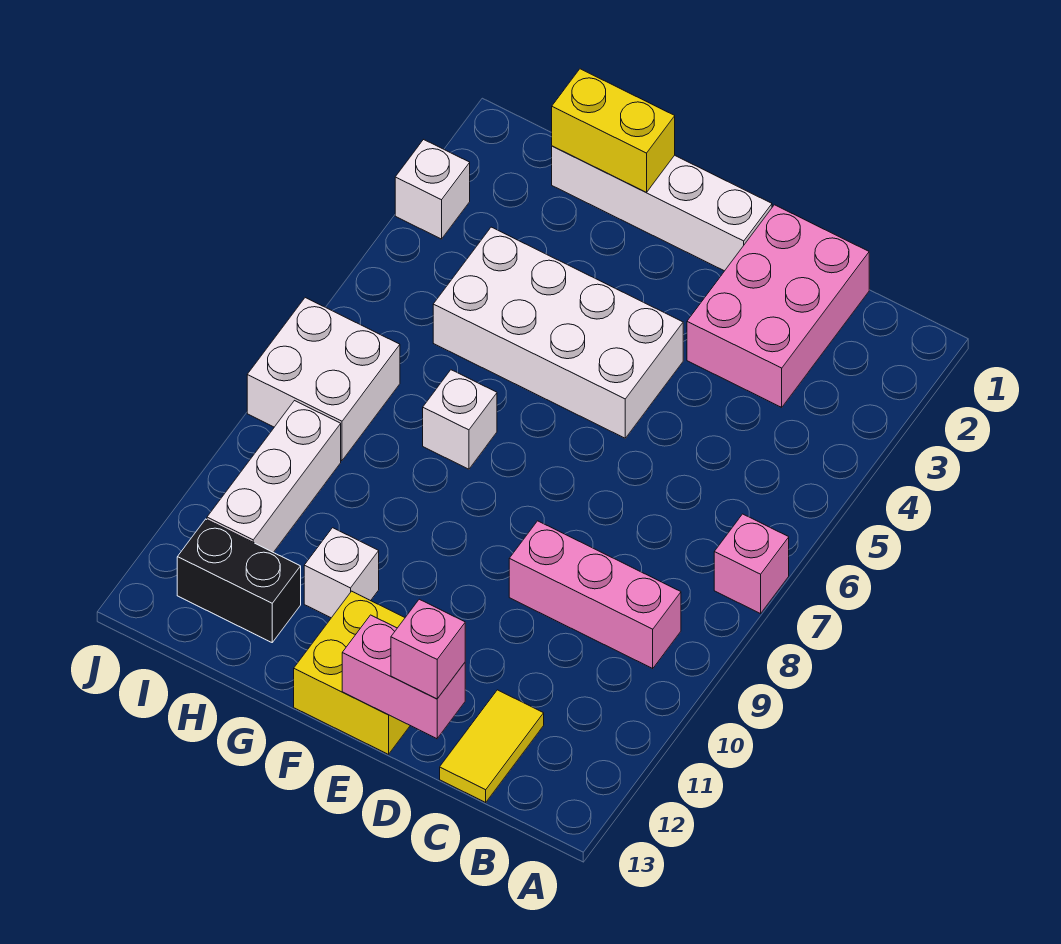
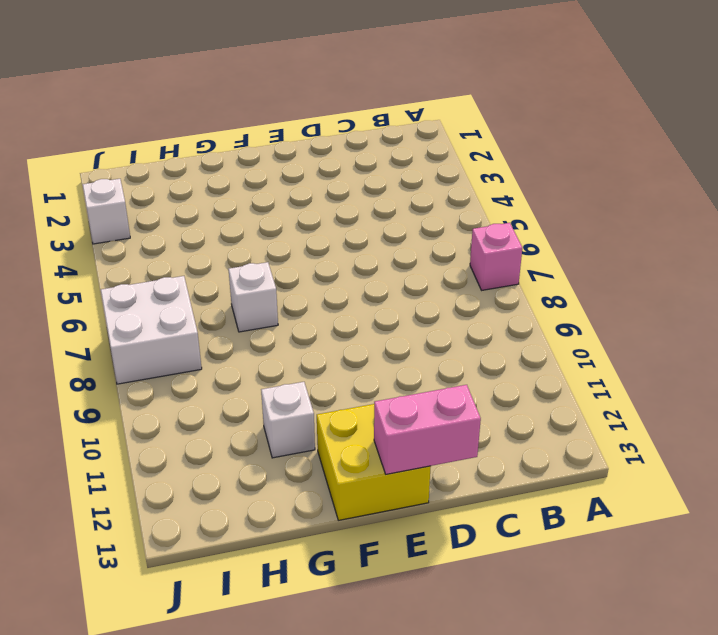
none -> pink 1x3 brick [509,521,681,668]
none -> pink 2x3 brick [687,205,869,407]
none -> yellow 1x2 tile [440,690,544,802]

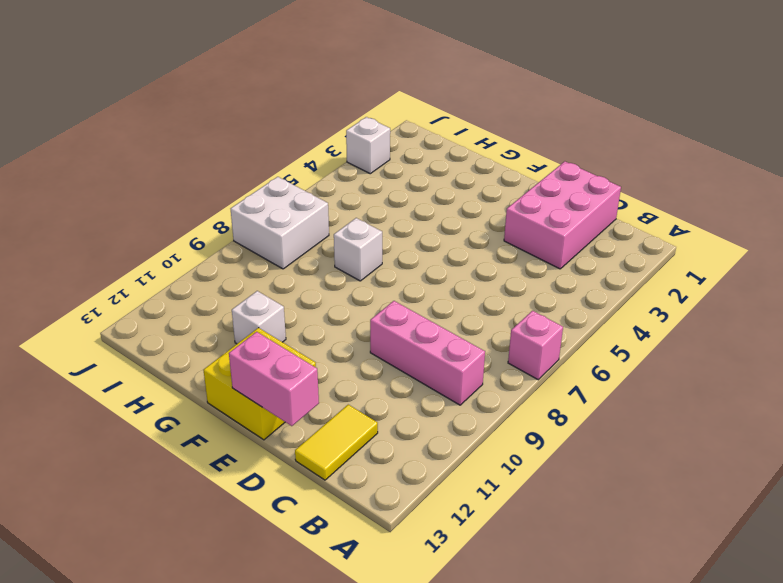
none -> white 1x4 brick [552,146,772,271]
none -> white 2x4 brick [433,227,683,438]
none -> black 1x2 brick [177,519,301,642]

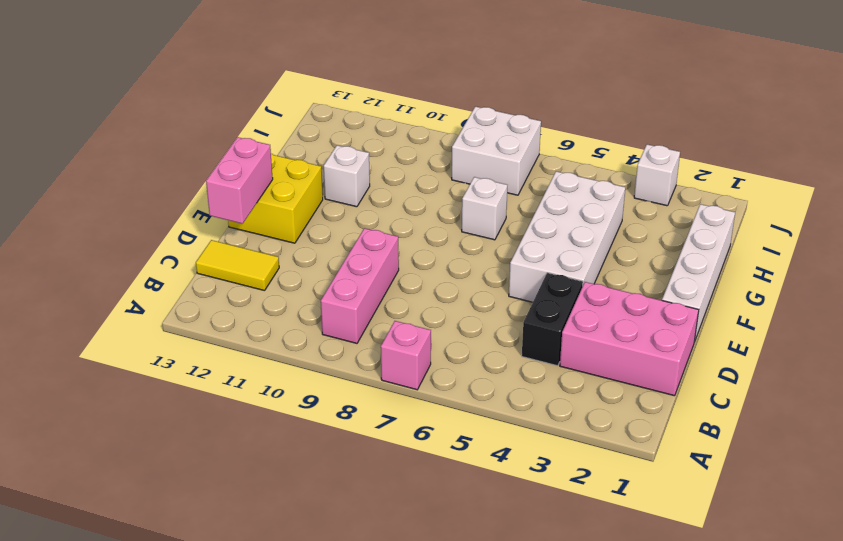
black 1x2 brick [522,273,583,366] -> black 1x2 brick moved to [177,519,301,642]
none -> white 1x3 brick [207,401,341,552]
none -> yellow 1x2 brick [552,69,675,192]
none -> pink 1x1 brick [391,599,465,699]

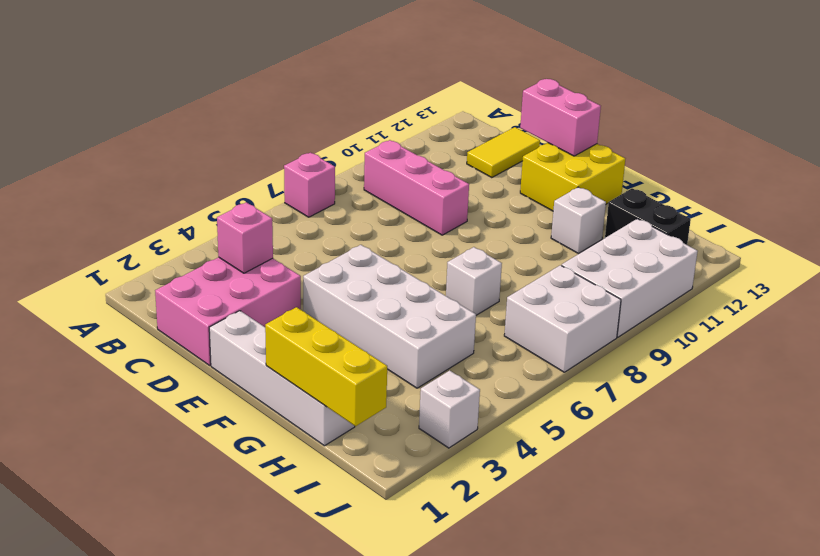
pink 1x1 brick [217,202,273,273] -> pink 1x1 brick moved to [391,599,465,699]
yellow 1x3 brick [265,307,387,426] -> yellow 1x2 brick [552,69,675,192]
white 2x3 brick [562,219,698,337] -> white 1x3 brick [207,401,341,552]

